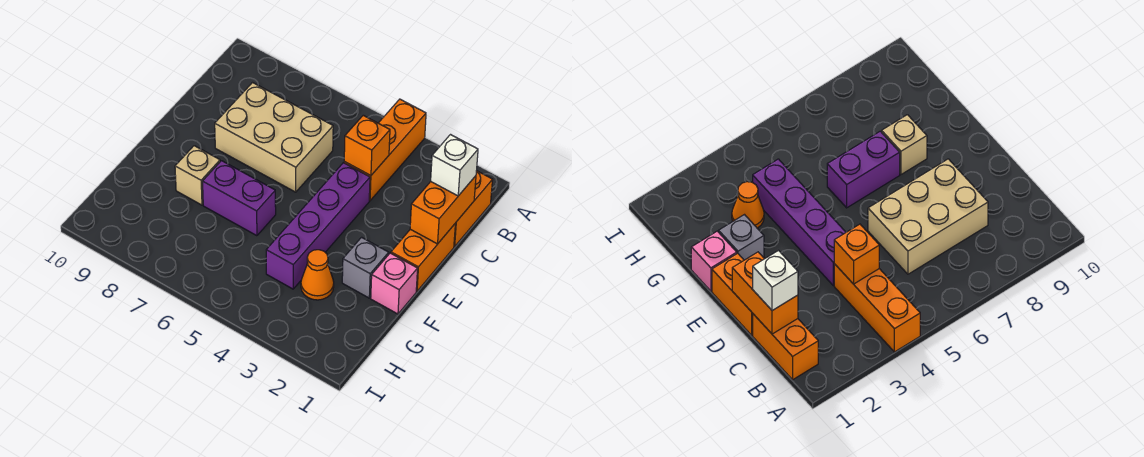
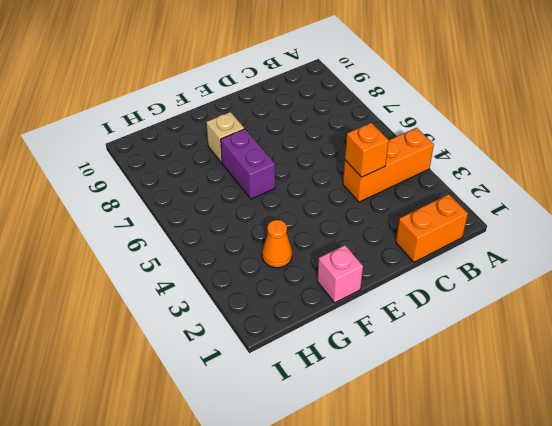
none -> tan 2x3 brick [215,83,333,192]
none -> orange 1x2 brick [391,224,455,291]
none -> purple 1x4 brick [266,163,370,289]

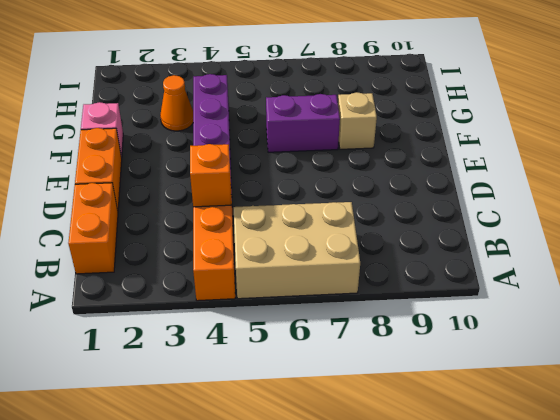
tan 2x3 brick [234,202,360,299] -> tan 2x3 brick moved to [215,83,333,192]
none -> grey 1x1 brick [342,237,389,298]
none -> orange 1x2 brick [410,176,476,244]
none -> white 1x1 brick [431,135,478,196]

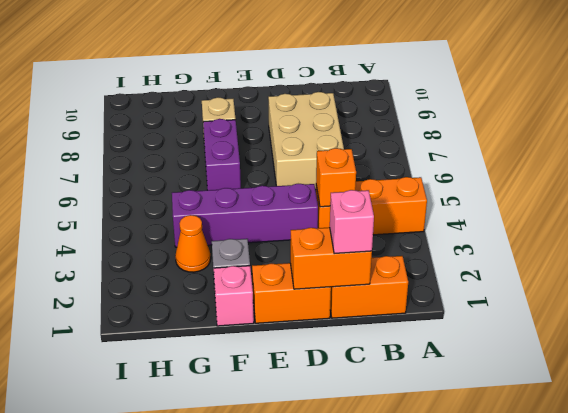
pink 1x1 brick [330,190,374,254] -> white 1x1 brick [431,135,478,196]

